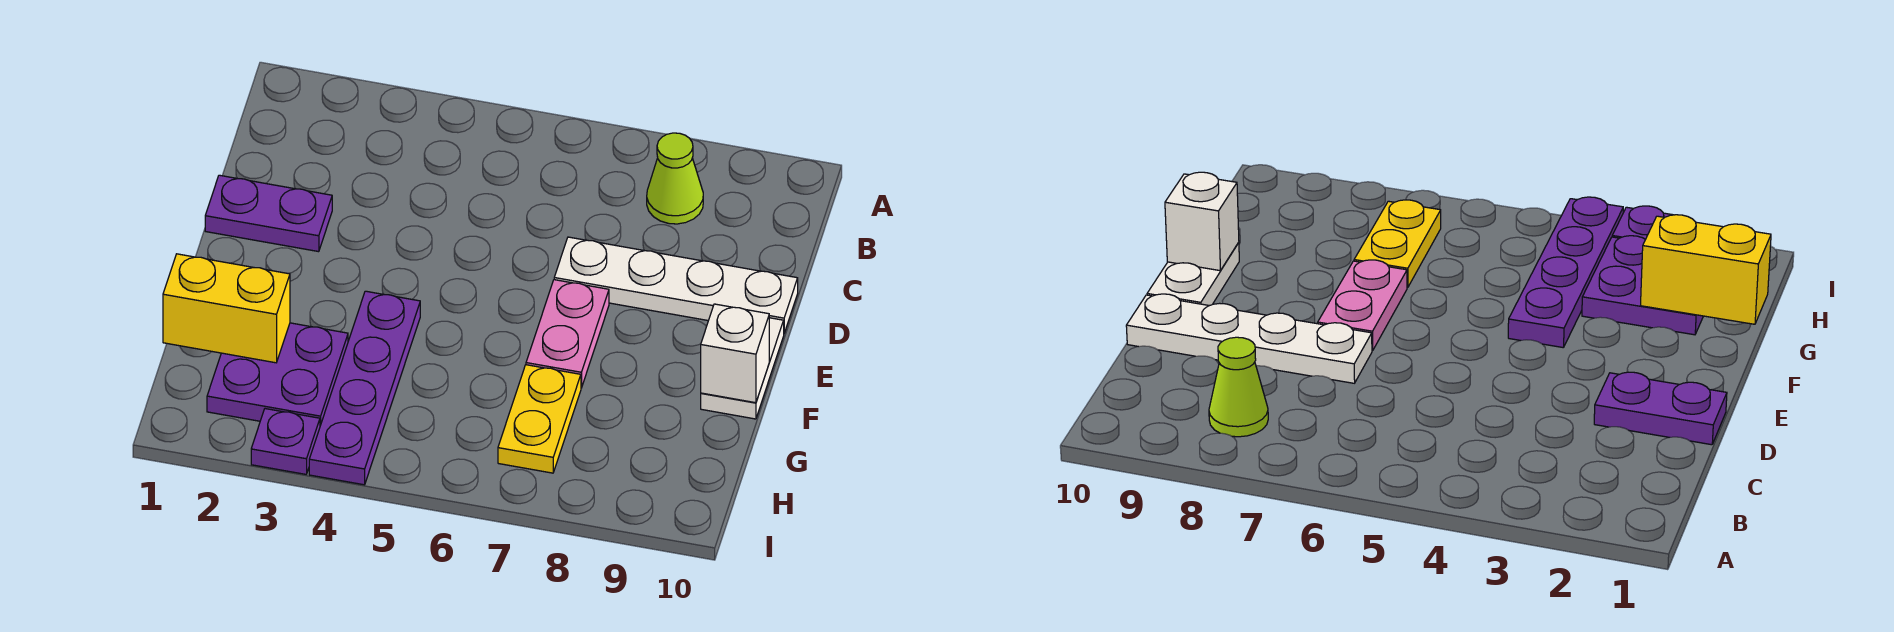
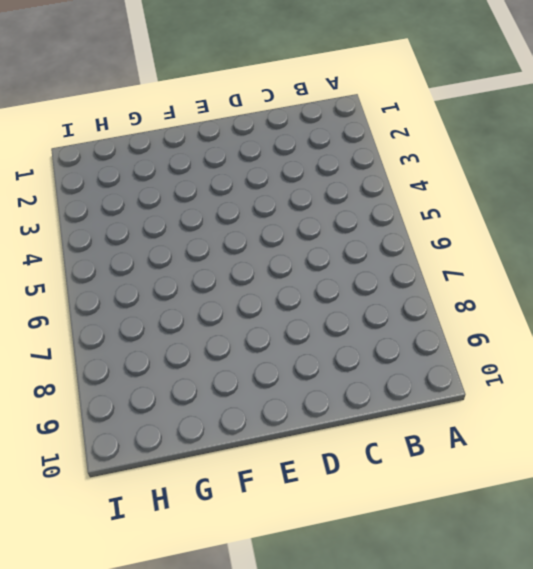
none -> lime 1x1 cone [647,133,703,224]
none -> purple 1x2 plate [205,175,332,252]

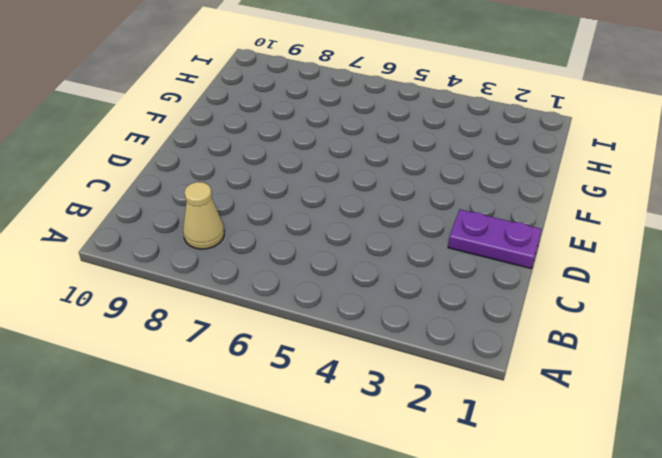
tan 1x1 cone [183,182,224,249] -> lime 1x1 cone [647,133,703,224]
none -> white 1x4 plate [554,237,798,333]
none -> pink 1x2 plate [526,280,609,388]

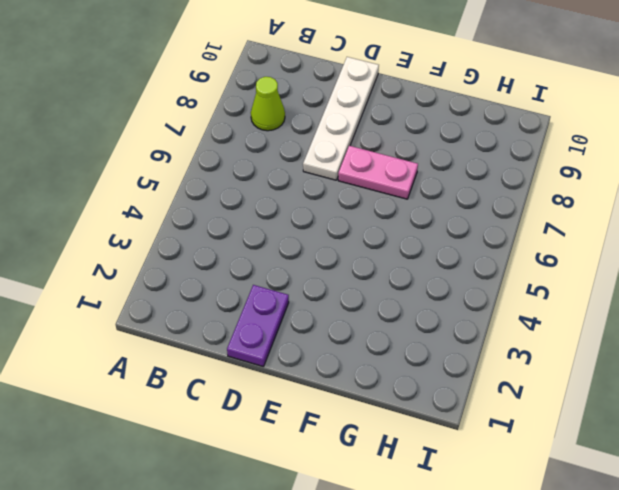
none -> white 1x2 plate [701,318,784,419]
none -> purple 1x4 plate [309,291,420,485]

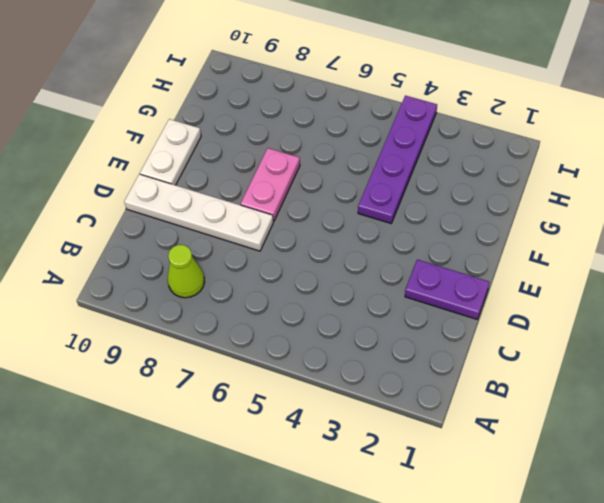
none -> purple 2x2 plate [207,323,348,426]
none -> yellow 1x2 plate [498,365,581,473]

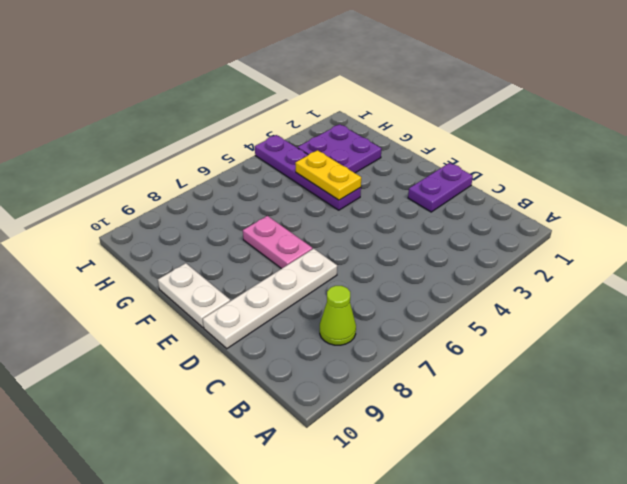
yellow 1x2 plate [295,150,361,200] -> yellow 1x2 plate moved to [498,365,581,473]
none -> purple 1x1 plate [251,409,320,474]
none -> white 1x1 brick [701,304,769,403]

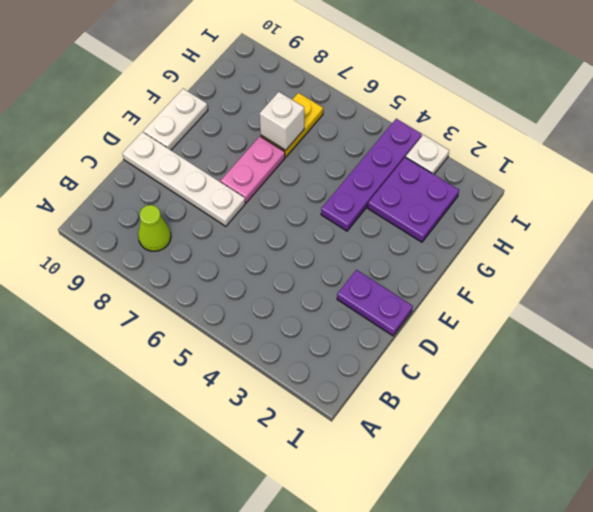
white 1x1 brick [260,92,304,150] -> white 1x1 brick moved to [701,304,769,403]
white 1x1 plate [406,135,449,174] -> purple 1x1 plate [251,409,320,474]
none -> yellow 1x2 brick [163,254,290,363]

